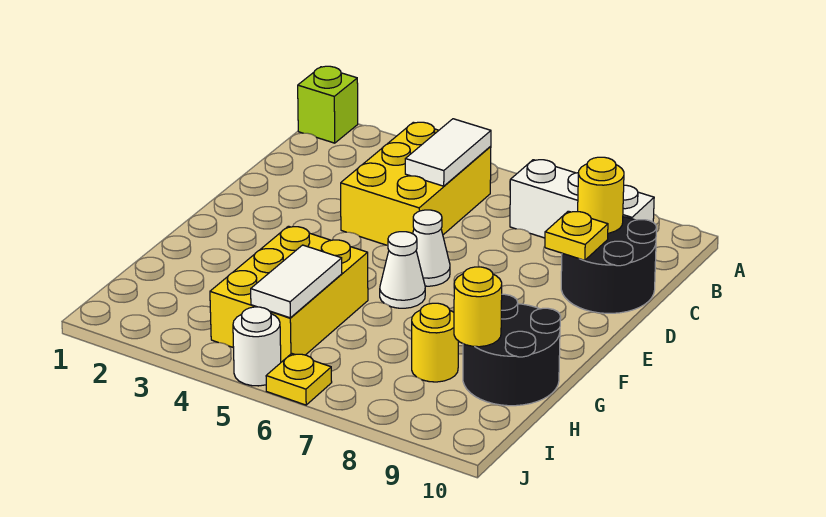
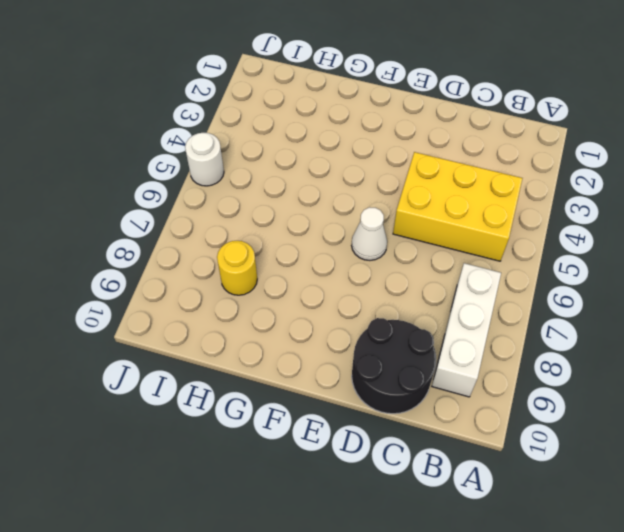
none -> lime 1x1 brick [298,66,358,143]
none -> white 1x1 cone [380,232,425,308]
none -> yellow 2x3 brick [210,226,368,362]

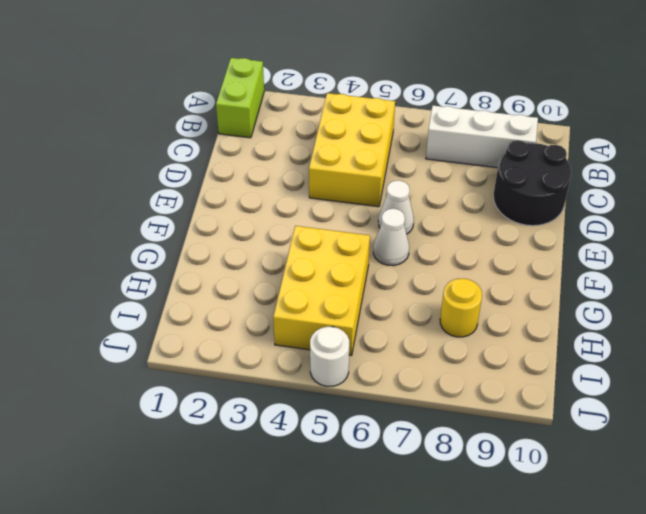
lime 1x2 brick [216,58,264,138] -> lime 1x1 brick [298,66,358,143]
none -> black 2x2 round brick [463,294,561,406]
none -> yellow 1x1 plate [266,354,332,405]
none -> white 1x2 tile [405,119,491,186]

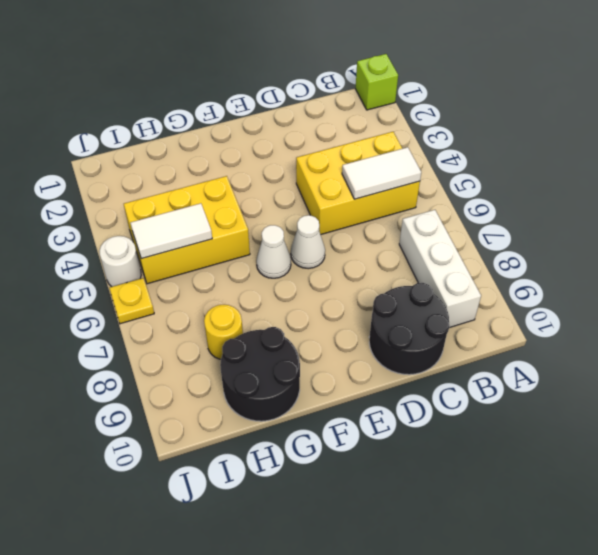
none -> yellow 1x1 round brick [578,157,624,233]
none -> yellow 1x1 plate [545,211,608,260]
none -> yellow 1x1 round brick [454,267,502,347]

